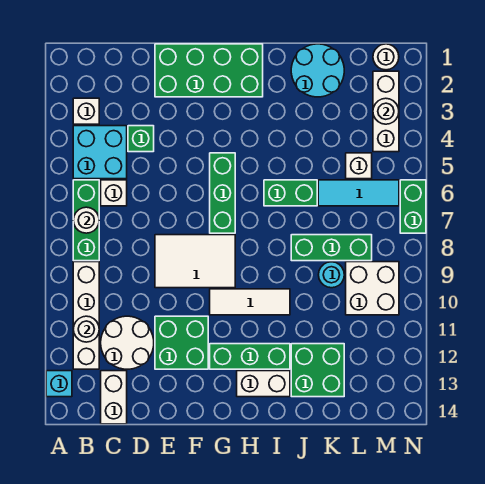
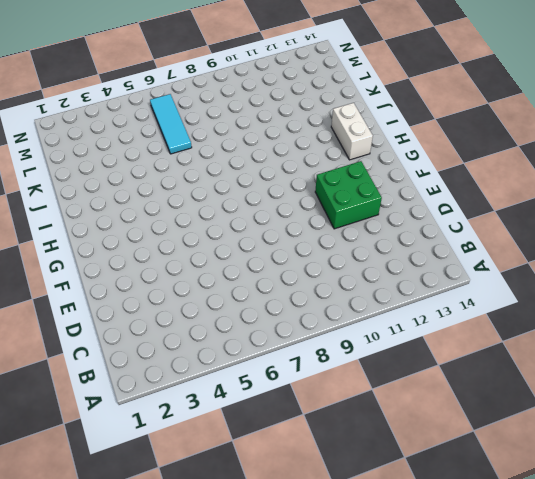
none -> cyan 1x1 brick [46,371,72,397]
none -> white 1x1 brick [73,98,99,124]
none -> cyan 2x2 brick [73,126,127,179]
none -> green 1x3 brick [73,180,99,261]

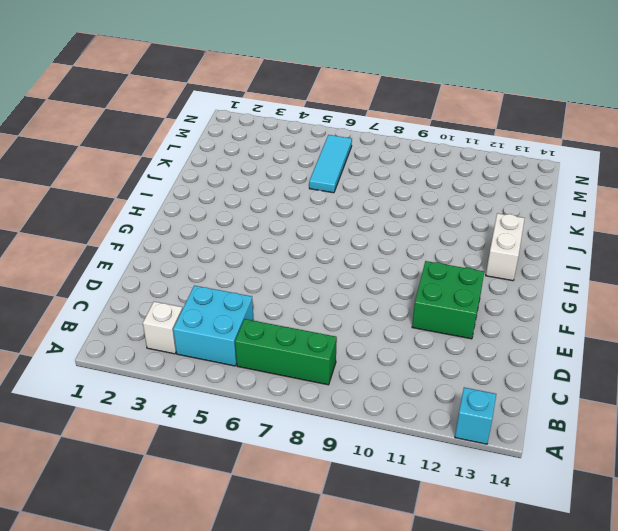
none -> white 1x4 brick [73,262,99,369]
none -> white 1x1 brick [101,180,127,206]
none -> white 2x2 round brick [101,316,154,369]
none -> white 1x2 brick [101,371,127,424]

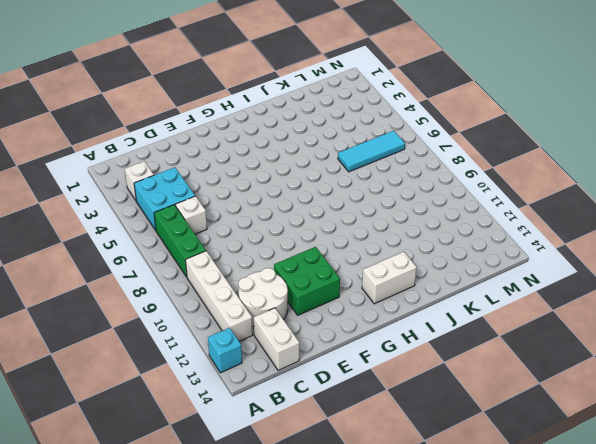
none -> green 1x1 brick [128,126,154,152]
none -> green 2x4 brick [155,44,263,97]
none -> white 2x3 tile [155,235,235,288]
none -> green 1x3 brick [210,153,235,233]

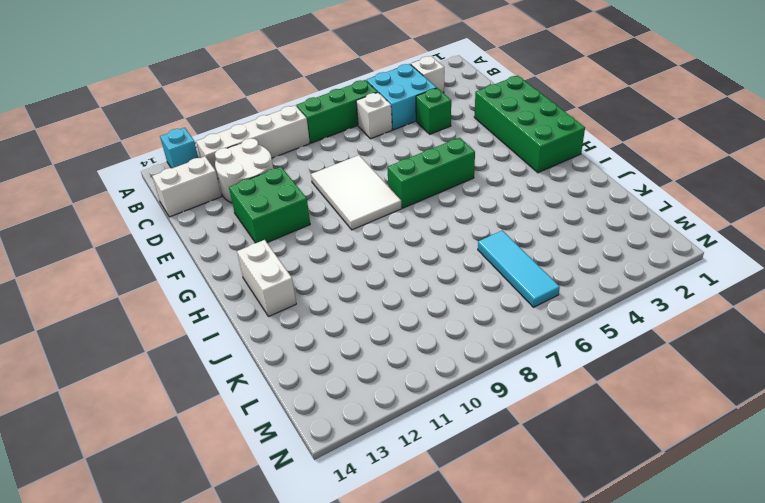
none -> white 1x3 tile [210,289,290,315]
none -> green 1x3 brick [210,344,290,369]
none -> green 1x2 brick [264,180,317,206]
none -> cyan 2x2 round brick [291,44,344,97]

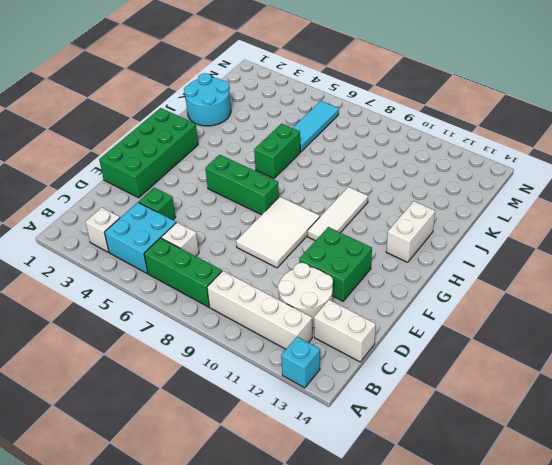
none -> green 1x3 brick [210,344,290,369]
none -> green 1x3 brick [291,235,372,261]
none -> green 2x2 brick [291,344,344,397]
none -> cyan 1x1 round brick [319,262,344,288]

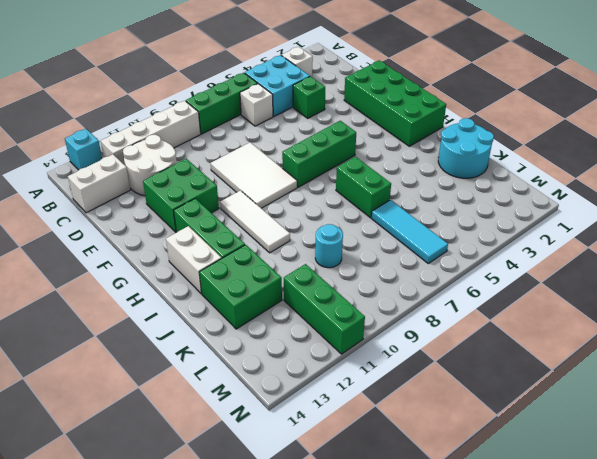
green 1x3 brick [284,264,365,354] -> green 1x3 brick moved to [291,235,372,261]
none -> white 1x1 brick [346,153,372,179]
none -> white 2x2 brick [346,262,399,315]
none -> white 1x1 round brick [373,44,399,70]
none -> white 1x3 brick [373,71,399,152]

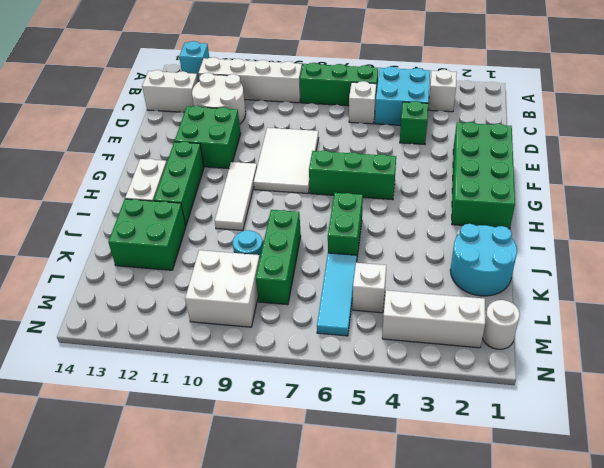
none -> green 1x2 brick [400,180,426,233]
none -> white 1x1 round brick [73,207,99,233]
none -> white 1x1 round brick [73,316,99,342]
none -> white 1x1 round brick [373,98,399,124]

